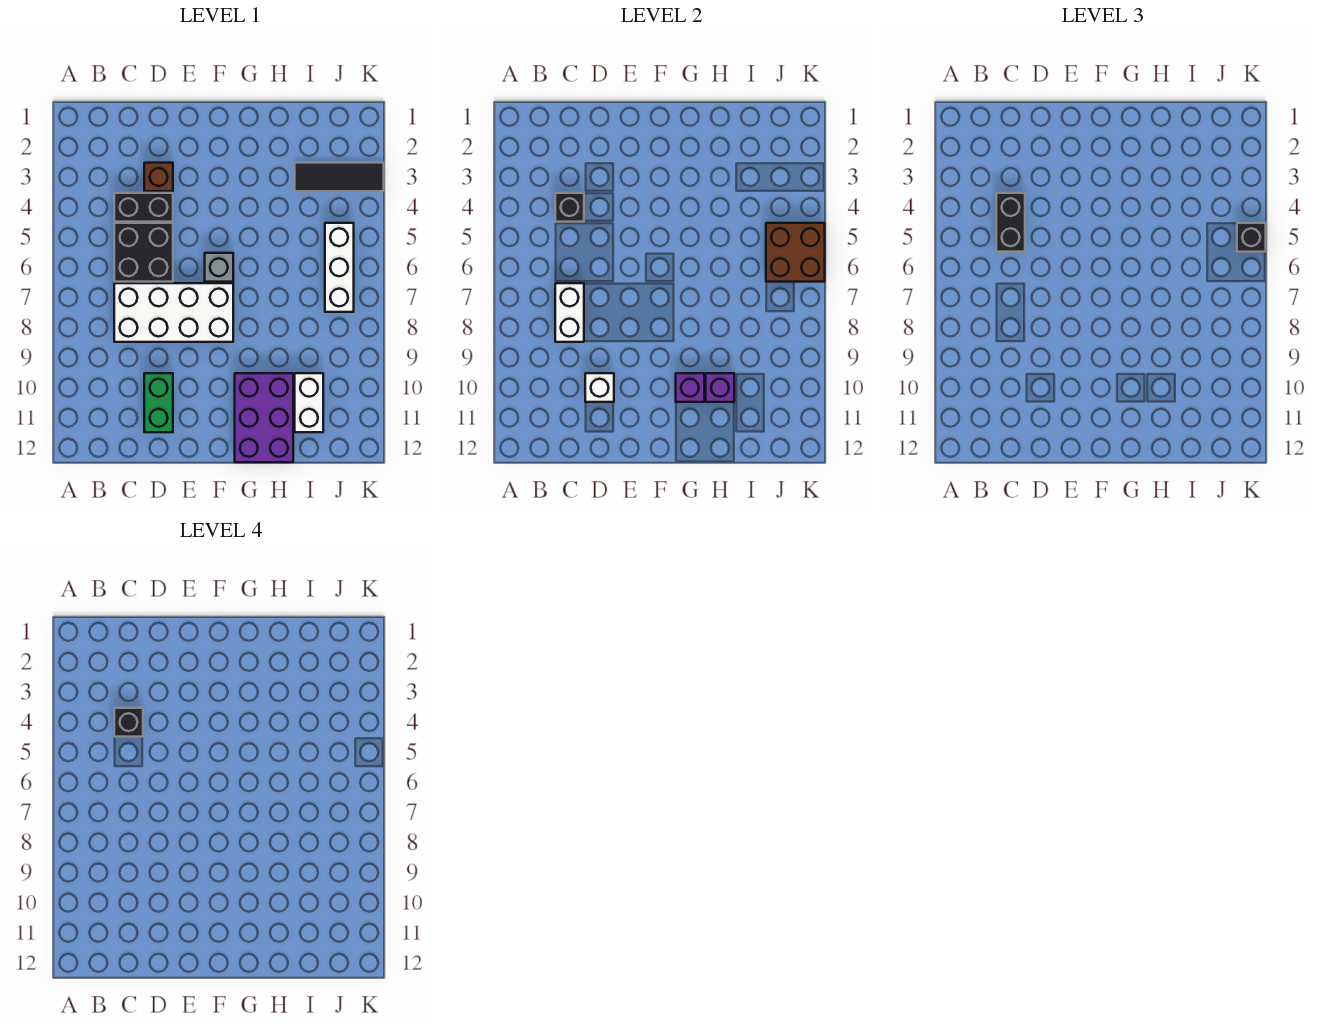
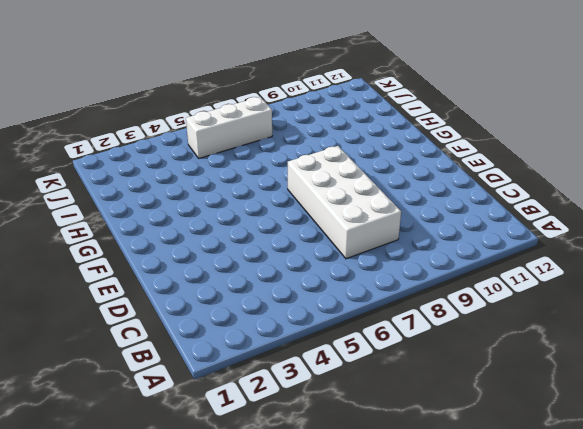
none -> black 1x2 brick [114,193,173,222]
none -> black 2x2 brick [114,223,173,282]
none -> brown 1x1 brick [144,163,173,191]

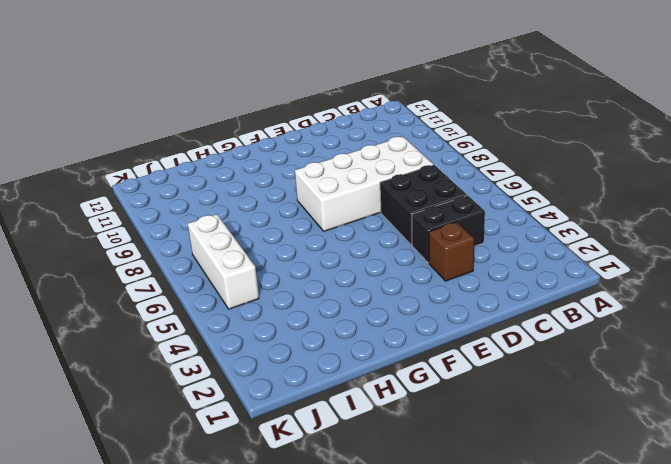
none -> green 1x2 brick [144,373,173,432]
none -> grey 1x1 brick [205,253,233,282]
none -> purple 2x3 brick [235,373,293,462]

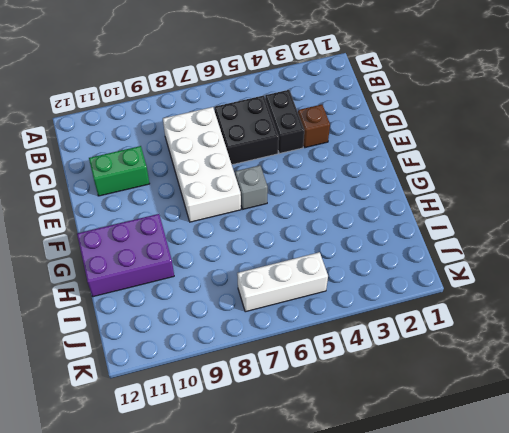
none -> black 1x3 tile [295,163,384,191]
none -> white 1x2 brick [295,373,323,432]
none -> black 1x1 brick [555,193,584,222]

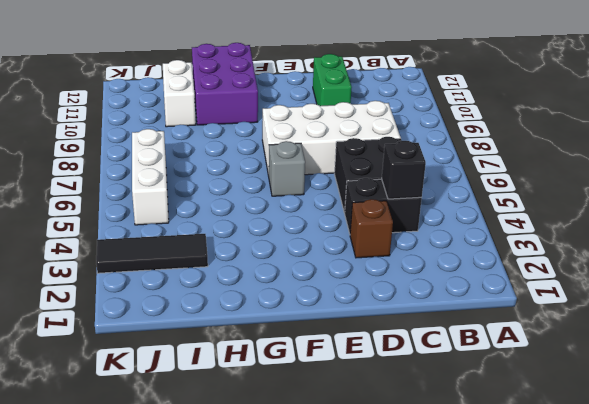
none -> white 1x2 brick [555,283,584,342]
none -> white 1x1 brick [585,373,614,402]
none -> purple 1x1 brick [676,373,704,402]

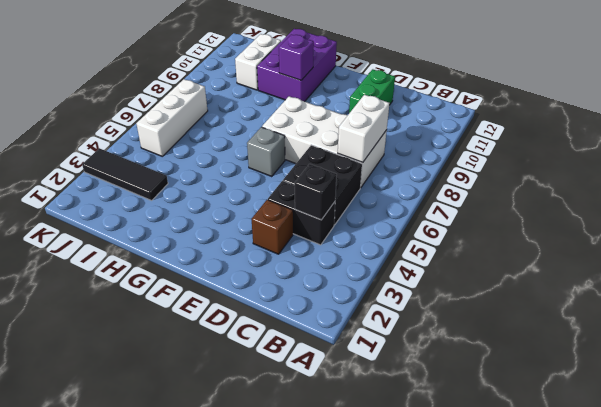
none -> white 1x1 brick [585,373,614,402]
none -> purple 1x1 brick [706,373,734,402]
none -> brown 2x2 brick [766,223,825,282]

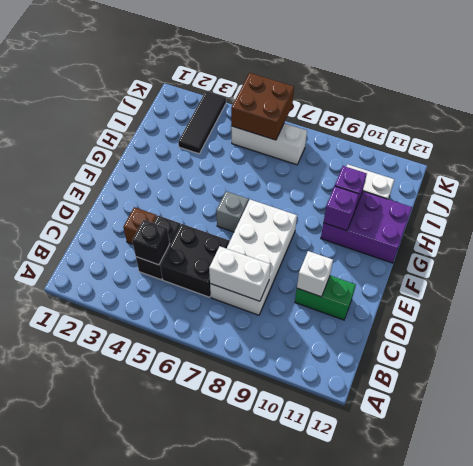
none -> black 1x2 brick [996,193,1025,252]
none -> black 1x1 brick [1237,223,1266,252]
none -> black 1x1 brick [114,708,143,737]

